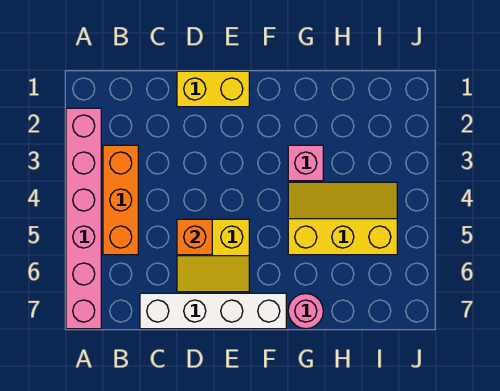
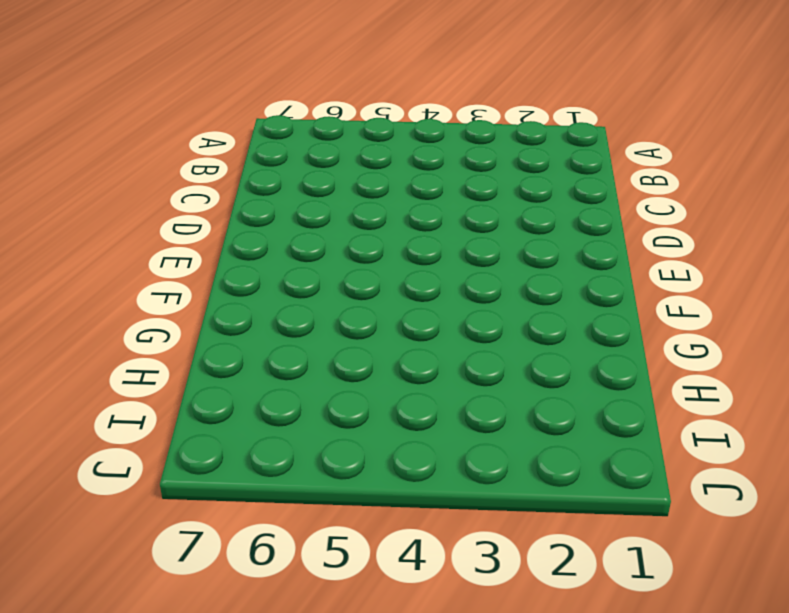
none -> pink 1x6 brick [66,108,101,329]
none -> orange 1x3 brick [103,145,138,255]

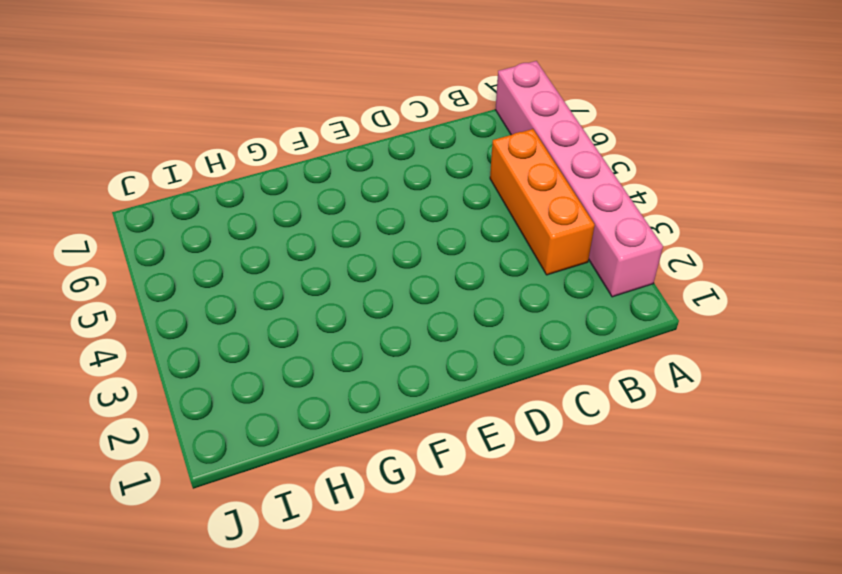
none -> white 1x4 brick [140,293,286,329]
none -> yellow 1x2 brick [177,71,249,107]

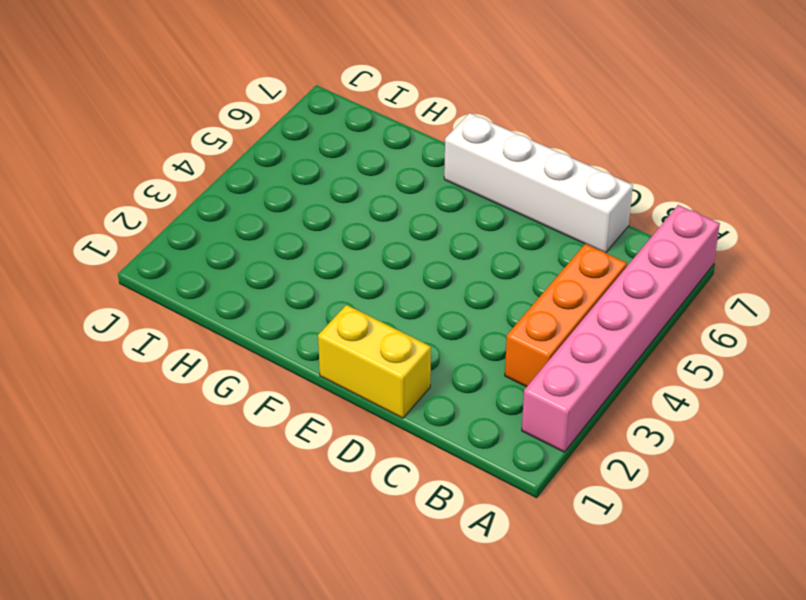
none -> yellow 2x2 slope [177,219,249,292]
none -> pink 1x1 brick [288,145,323,181]

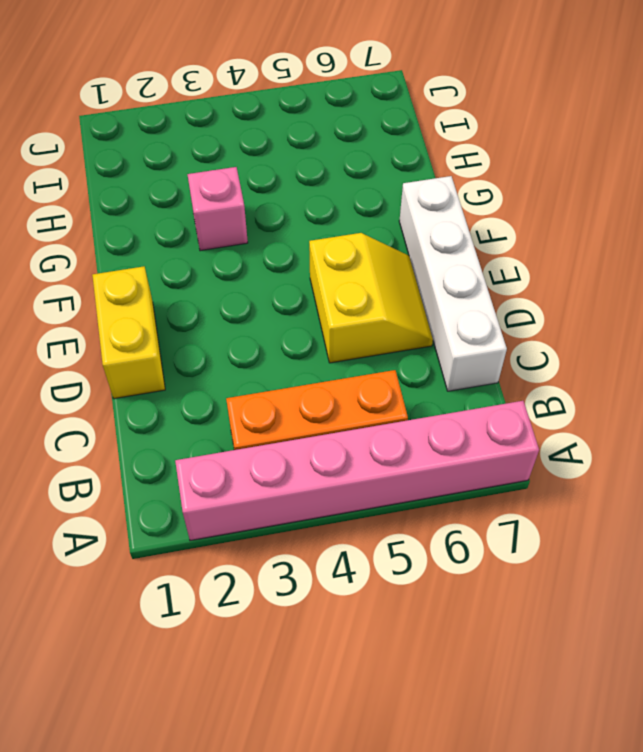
none -> yellow 2x3 slope [288,182,397,255]
none -> pink 1x1 round brick [288,294,323,329]

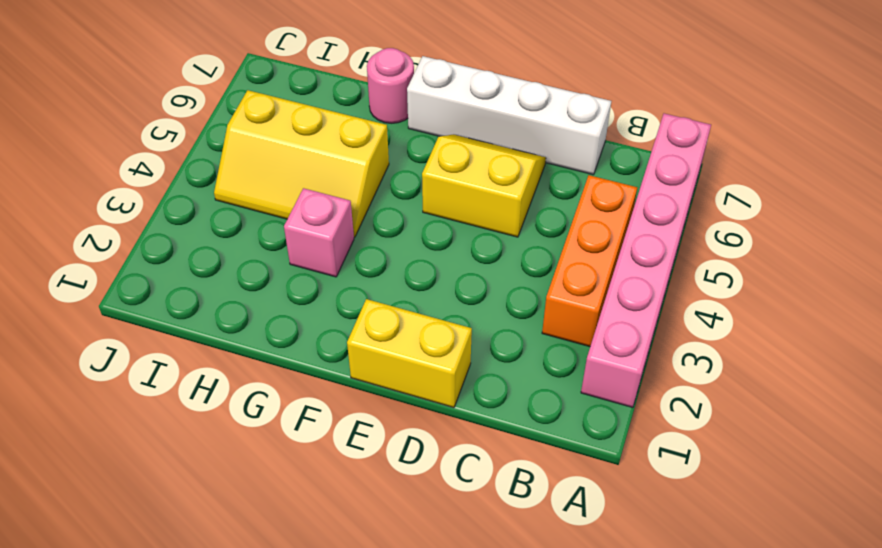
none -> orange 1x1 brick [177,219,212,255]

